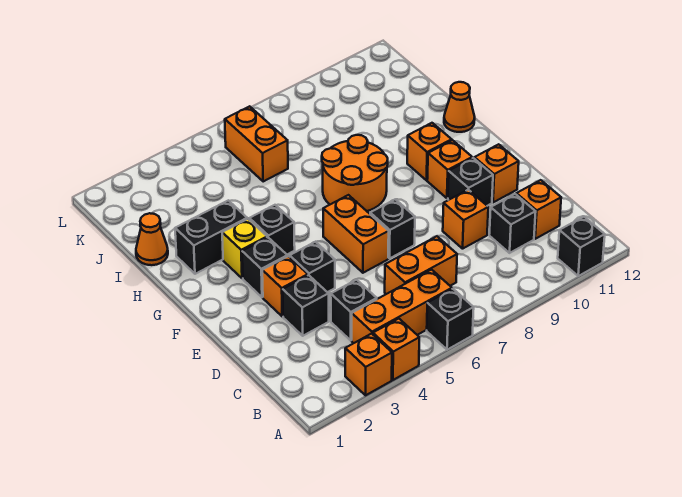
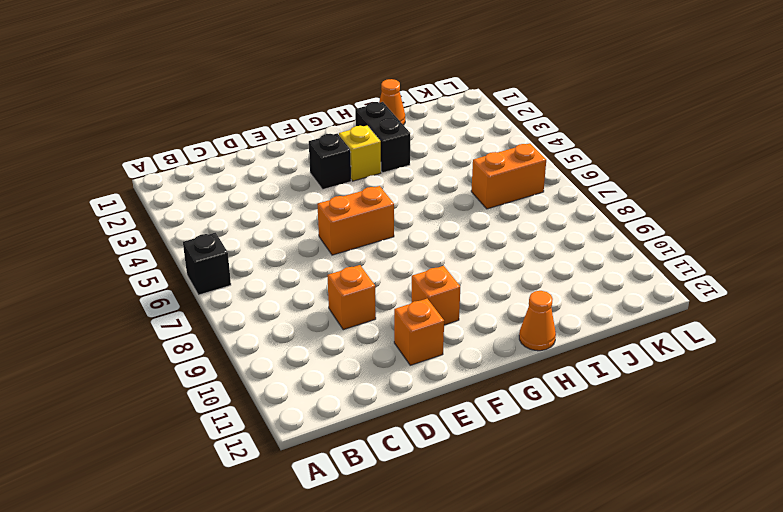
none -> orange 1x1 brick [345,334,392,395]
none -> orange 1x1 brick [373,319,419,380]
none -> black 1x1 brick [558,217,605,276]

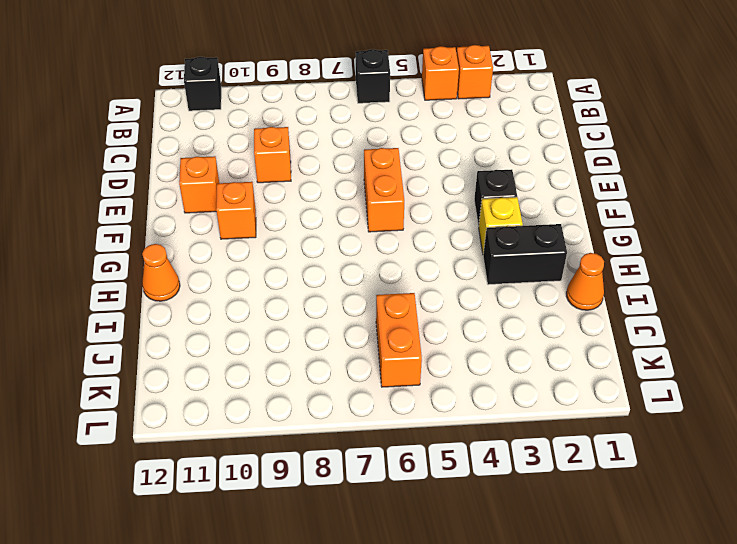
none -> orange 1x3 brick [352,270,452,343]
none -> black 1x1 brick [331,280,377,340]
none -> orange 1x2 brick [385,236,457,294]

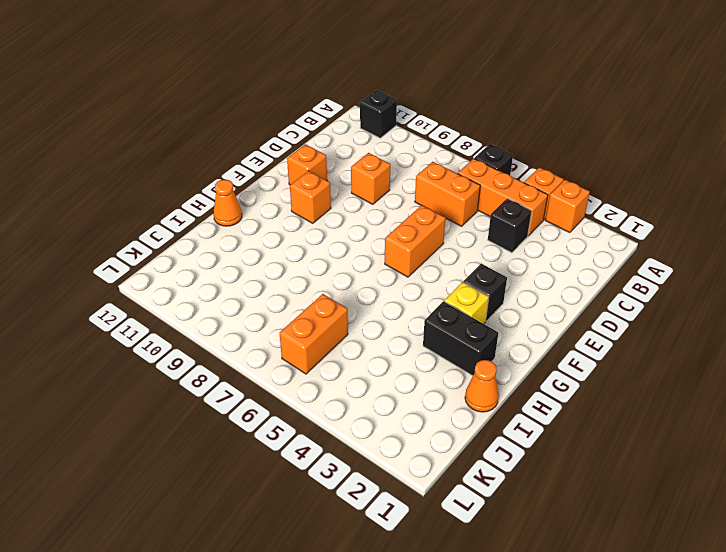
none -> black 1x1 brick [489,194,536,253]
none -> orange 1x1 brick [516,180,561,239]
none -> black 1x1 brick [283,275,329,336]

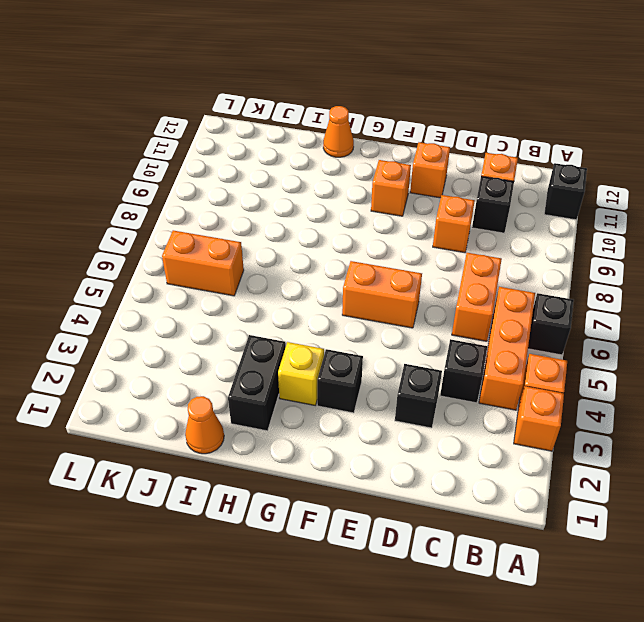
none -> orange 1x1 brick [262,256,308,316]
none -> black 1x1 brick [290,242,335,292]
none -> black 1x1 brick [370,199,415,259]

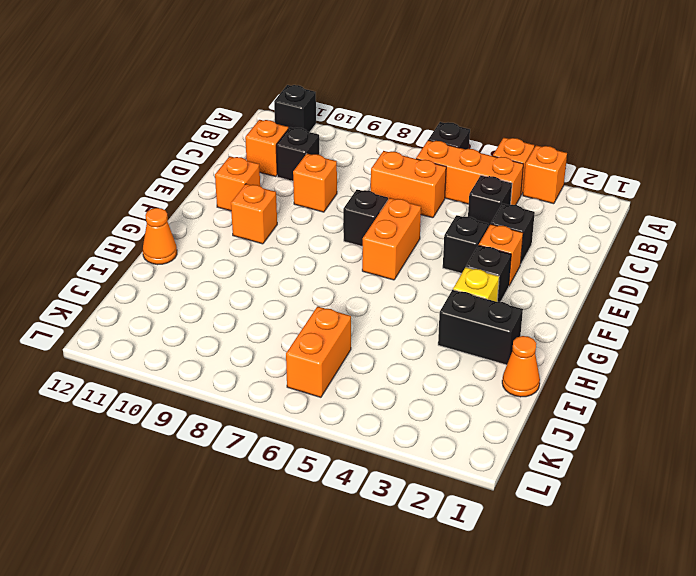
none -> black 1x1 brick [448,158,493,206]
none -> black 1x1 brick [249,205,295,254]
none -> orange 2x2 round brick [322,135,388,211]

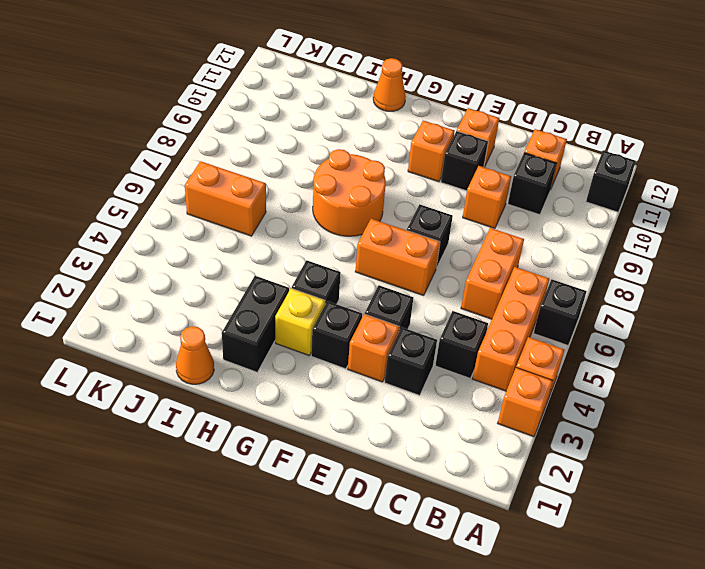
none -> orange 1x1 brick [407,123,452,180]

